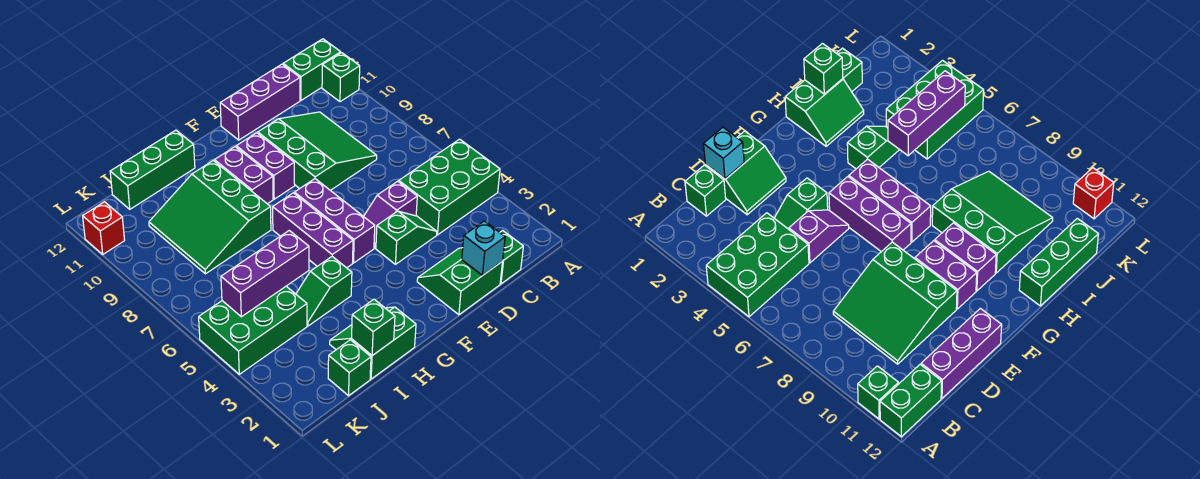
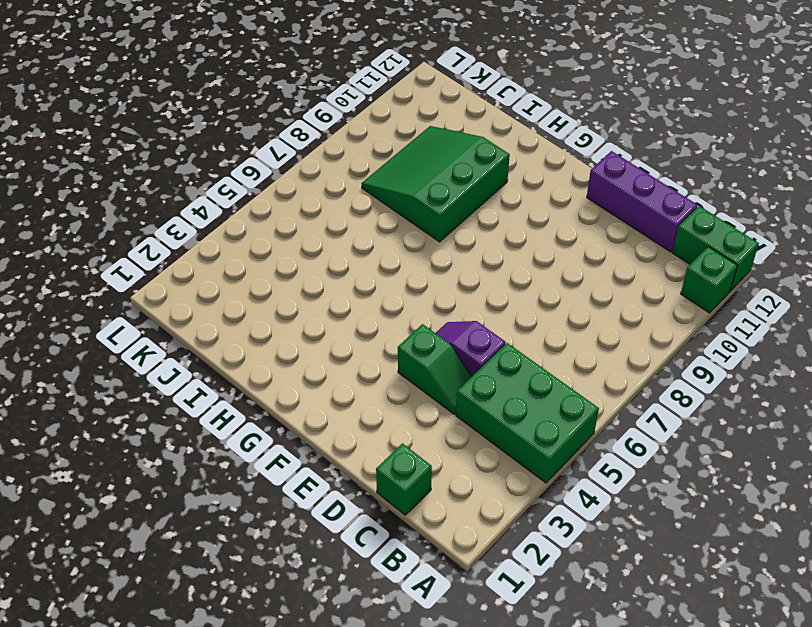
none -> green 3x3 slope [258,112,377,190]
none -> green 2x2 slope [417,248,503,315]
none -> purple 1x3 brick [294,179,375,263]

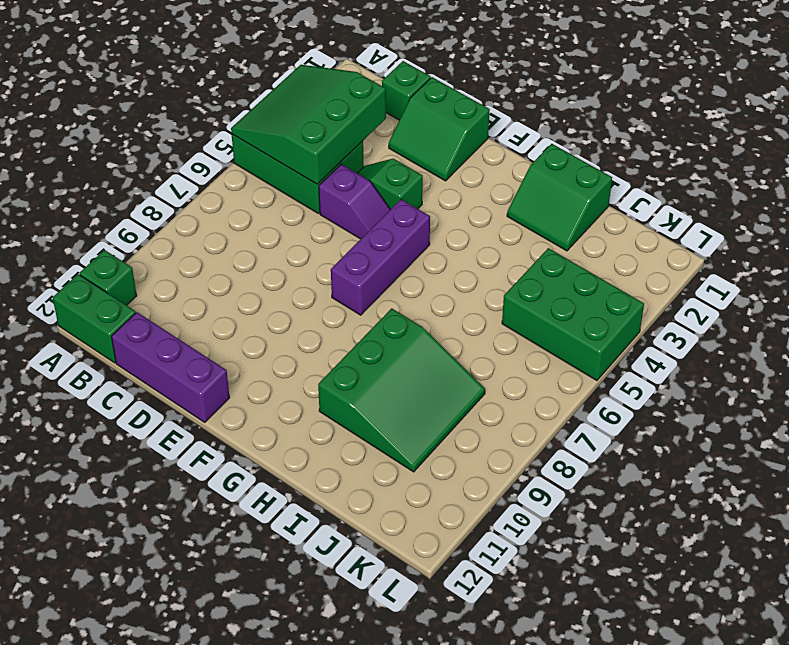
green 3x3 slope [231,65,386,184] -> green 3x3 slope moved to [258,112,377,190]
none -> purple 1x2 brick [236,133,295,199]
none -> purple 1x3 brick [273,193,353,268]
none -> purple 1x2 brick [215,147,273,204]

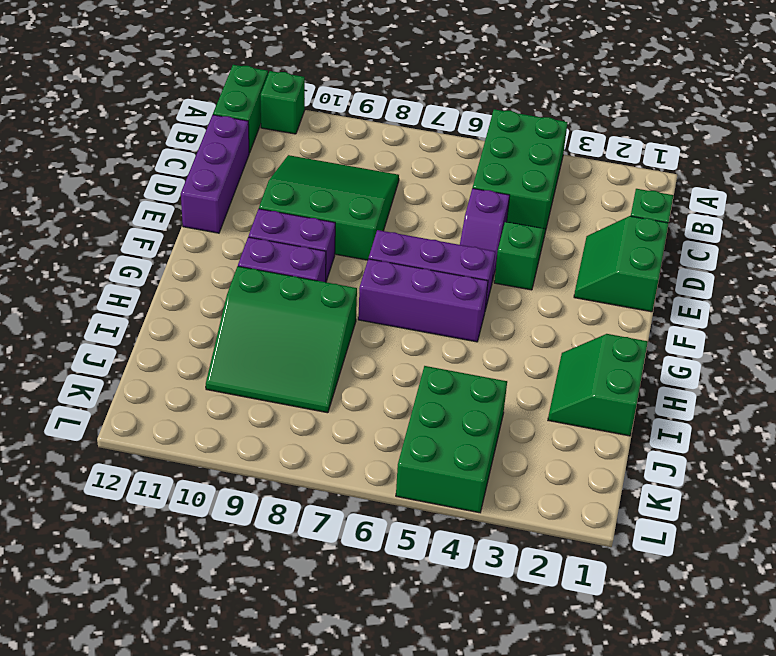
none -> green 1x2 slope [296,257,352,326]
none -> green 1x3 brick [110,130,195,209]
none -> green 1x1 brick [328,340,371,396]

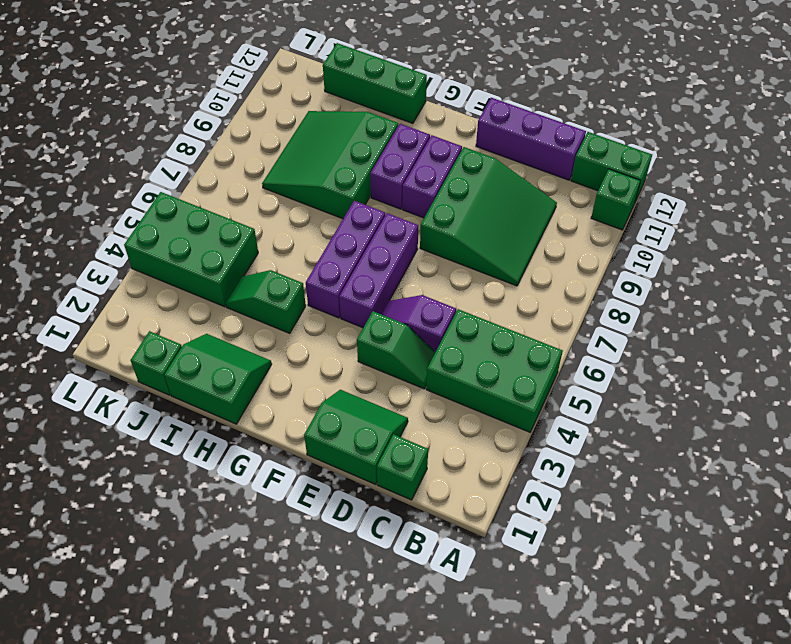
none -> red 1x1 brick [83,202,125,254]
none -> cyan 1x1 brick [462,221,505,276]
none -> green 1x1 brick [352,299,395,356]

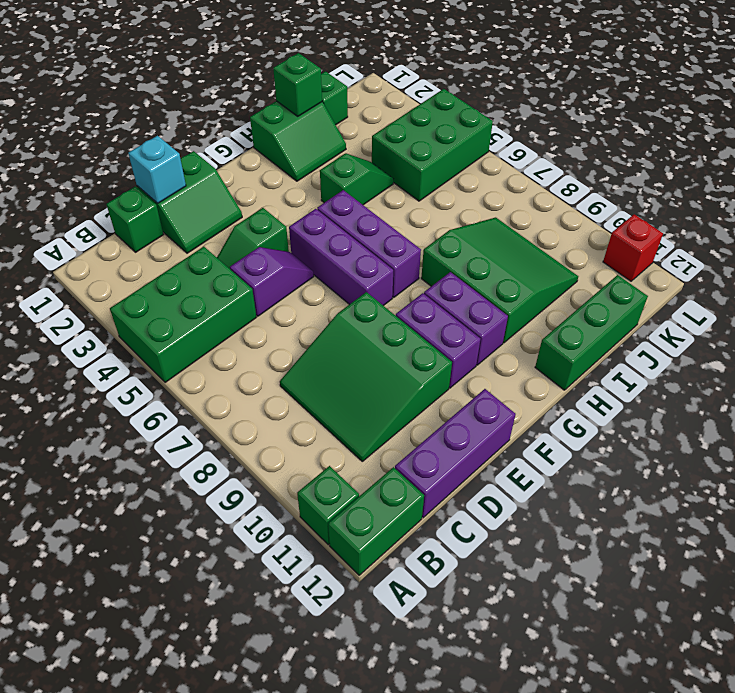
none -> purple 1x3 brick [221,231,309,317]

